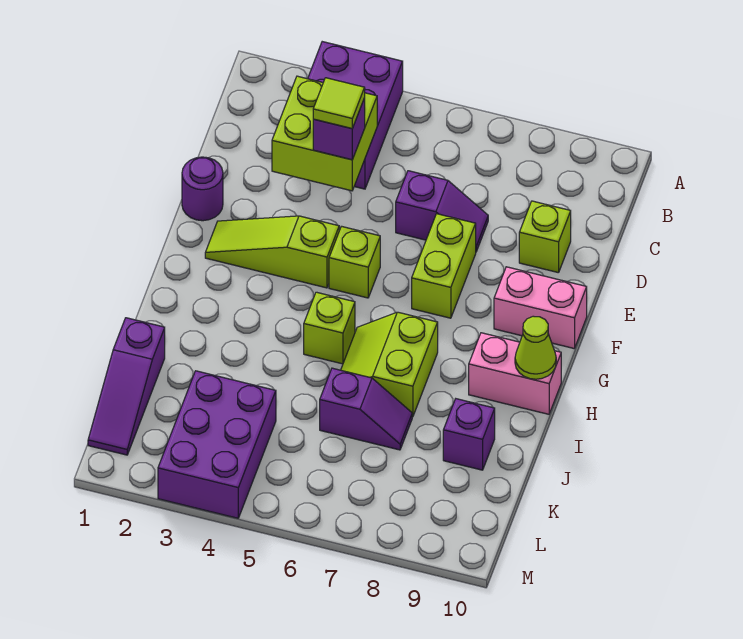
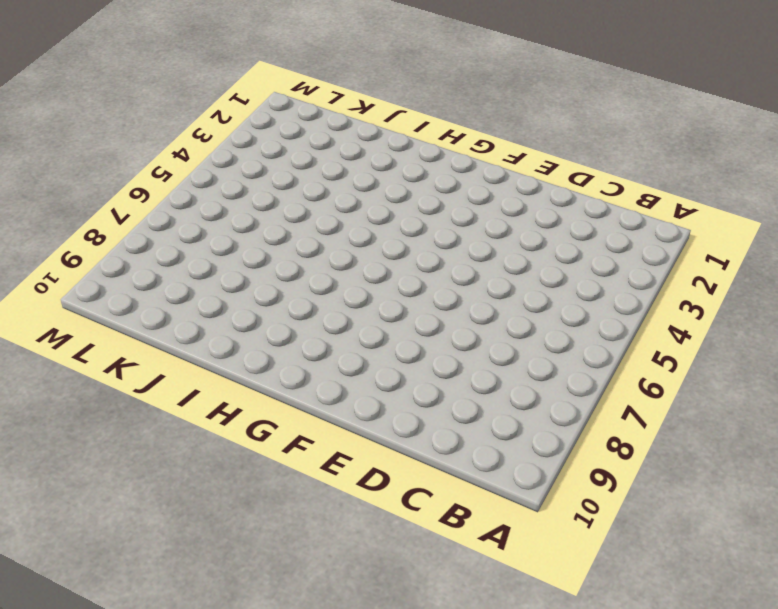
none -> purple 2x3 brick [308,42,403,189]
none -> purple 1x2 slope [396,171,488,251]
none -> lime 1x1 brick [519,201,571,273]

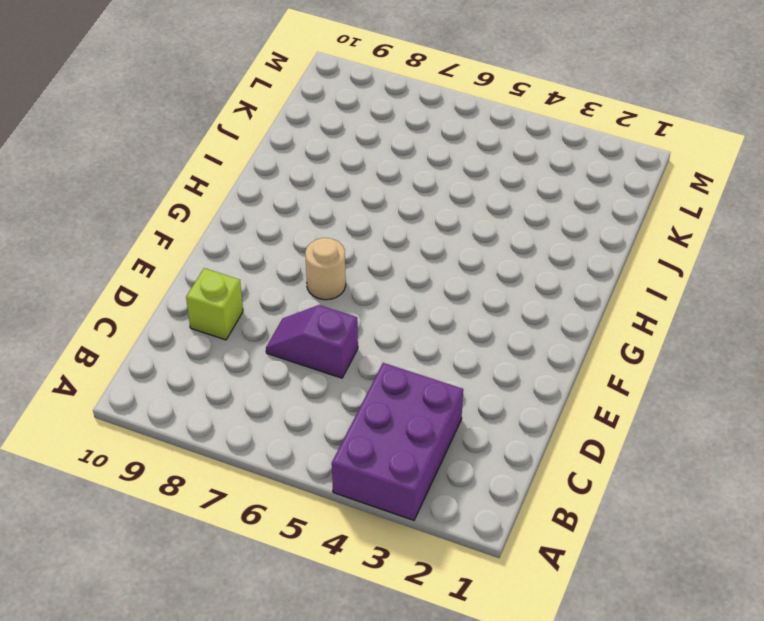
tan 1x1 round brick [305,238,346,300] -> lime 1x2 brick [412,214,476,318]
none -> purple 1x1 round brick [182,157,223,221]
none -> lime 1x3 slope [205,216,339,288]
none -> lime 1x1 brick [329,226,380,298]

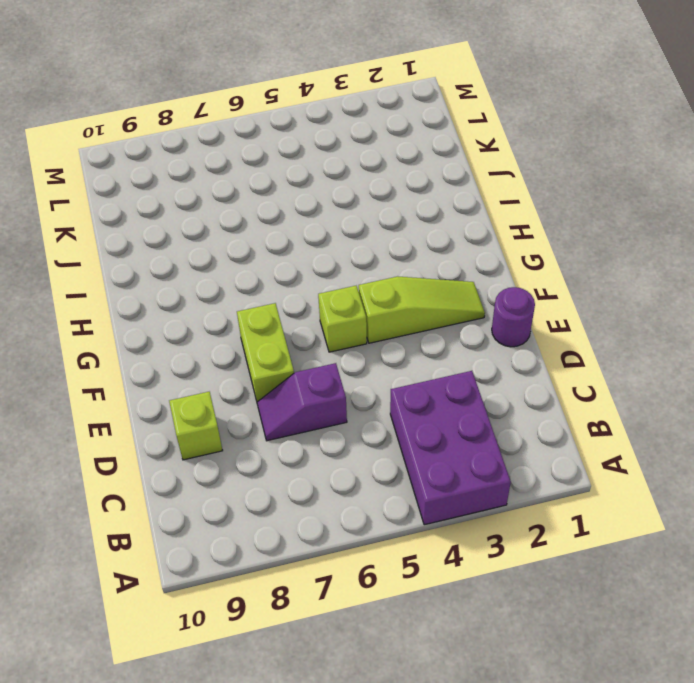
none -> pink 1x2 brick [494,267,587,348]
none -> lime 1x1 brick [304,292,355,364]
none -> lime 2x2 slope [341,312,438,417]

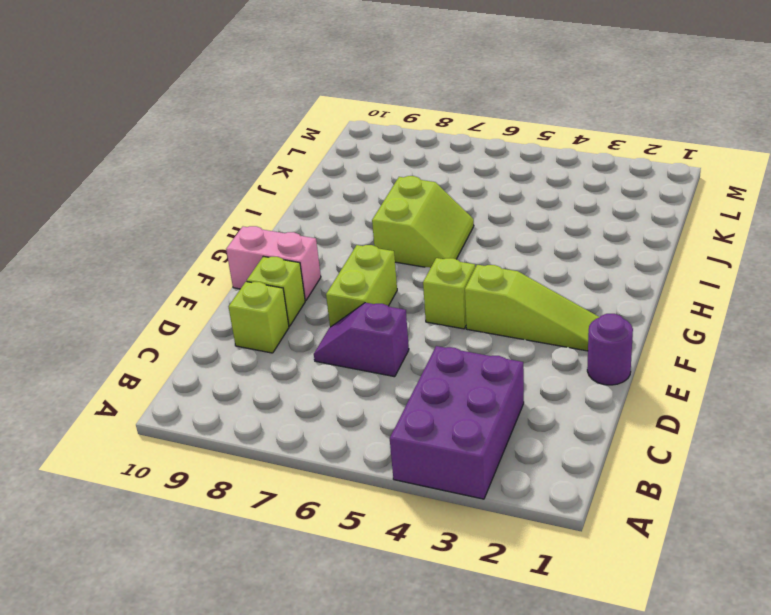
lime 1x1 brick [247,256,305,326] -> lime 1x1 brick moved to [304,292,355,364]
none -> pink 1x2 brick [469,333,561,414]
none -> purple 1x3 slope [88,318,165,455]
none -> purple 1x2 slope [320,368,412,450]

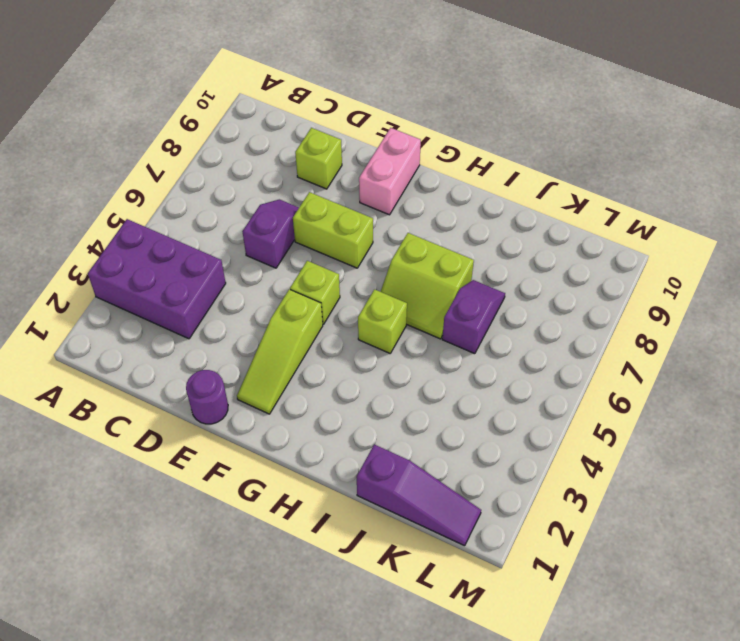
none -> pink 1x2 brick [469,333,561,414]
none -> purple 1x1 brick [443,399,495,470]
none -> purple 2x3 brick [158,371,276,518]

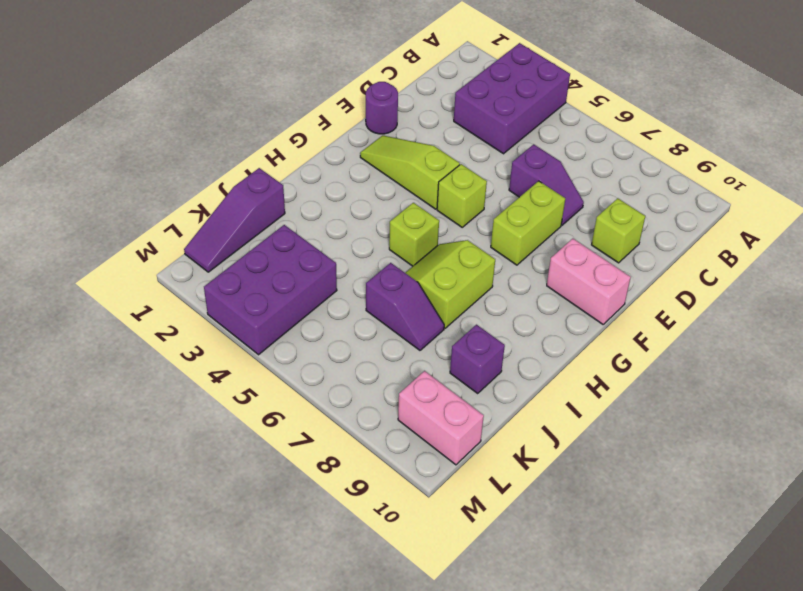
pink 1x2 brick [398,371,484,465] -> pink 1x2 brick moved to [469,333,561,414]
none -> lime 2x2 brick [272,76,377,191]
none -> lime 1x1 cone [515,316,556,379]
none -> purple 1x1 brick [313,98,365,160]

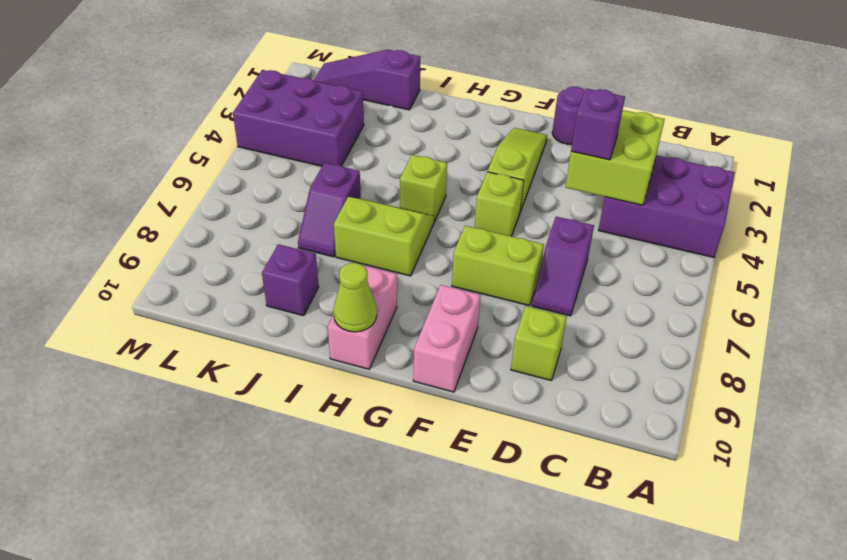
none -> lime 1x1 tile [313,78,365,128]

